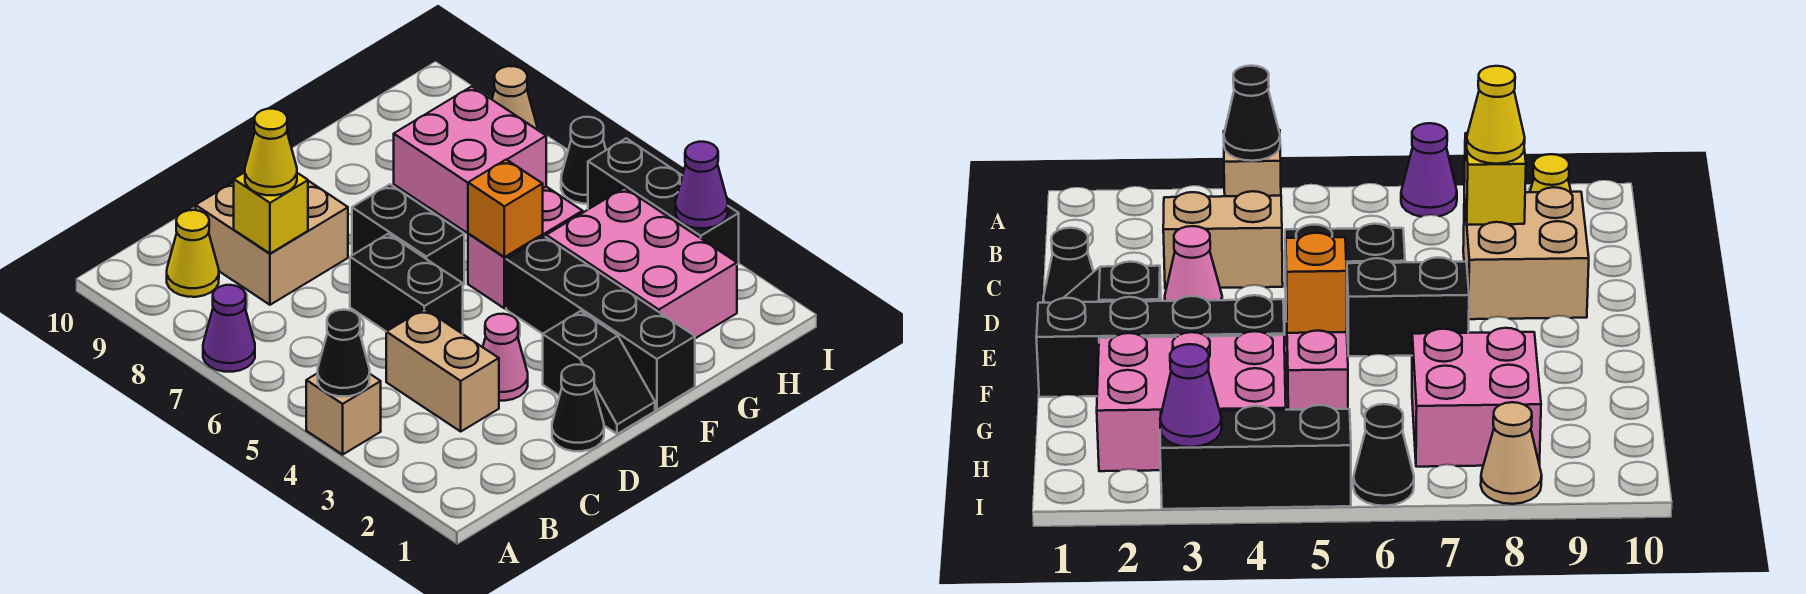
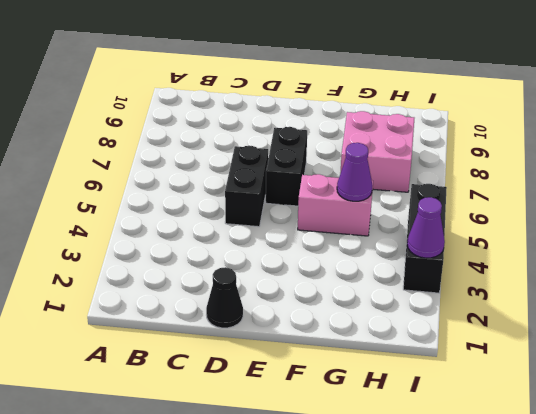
purple 1x1 cone [337,143,373,201] -> purple 1x1 cone moved to [203,285,255,372]
none -> tan 1x1 brick [306,374,381,455]
none -> yellow 1x1 cone [167,210,219,297]
none -> tan 1x2 brick [386,309,499,431]

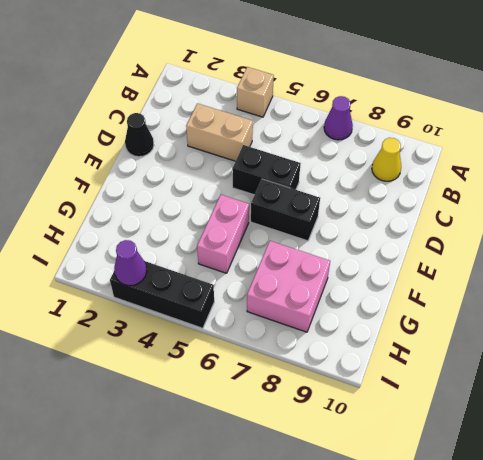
none -> tan 2x2 brick [196,181,348,305]
none -> pink 1x1 cone [483,314,528,401]
none -> black 1x2 slope [543,311,655,434]

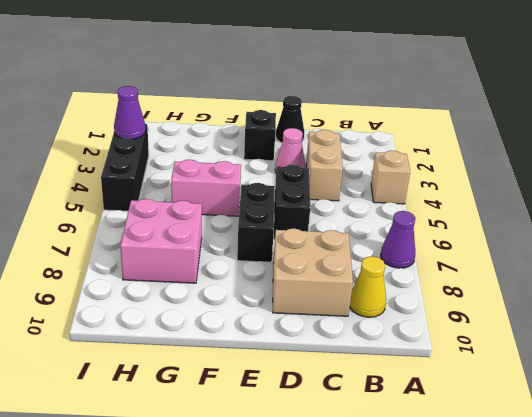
none -> black 1x4 brick [506,236,695,410]
none -> pink 2x3 brick [546,188,737,338]
none -> black 1x1 cone [561,117,606,204]

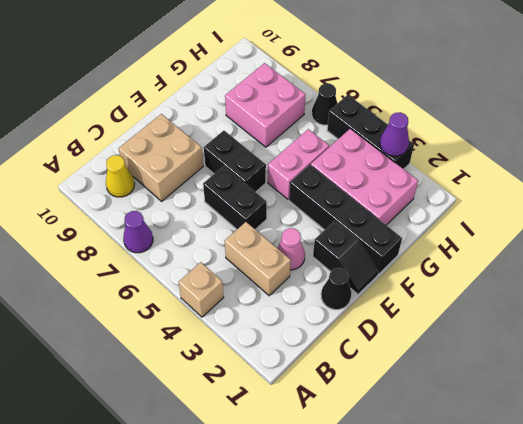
none -> tan 1x1 cone [492,66,537,129]
none -> black 1x1 cone [317,310,370,397]
none -> yellow 1x1 brick [234,172,308,254]

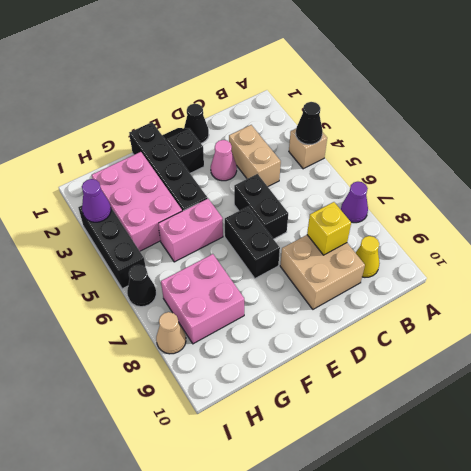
none -> orange 1x1 brick [468,160,543,257]
none -> yellow 1x1 cone [245,109,297,195]

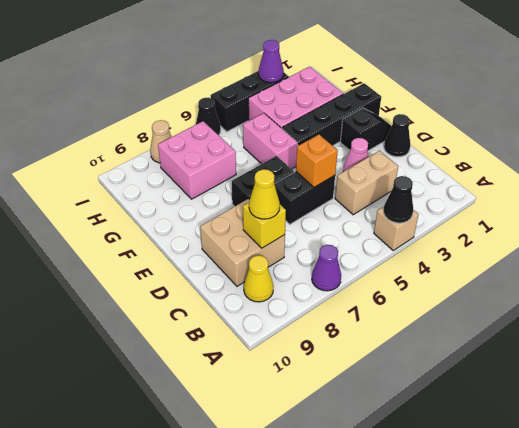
orange 1x1 brick [296,135,338,187] -> orange 1x1 brick moved to [468,160,543,257]

